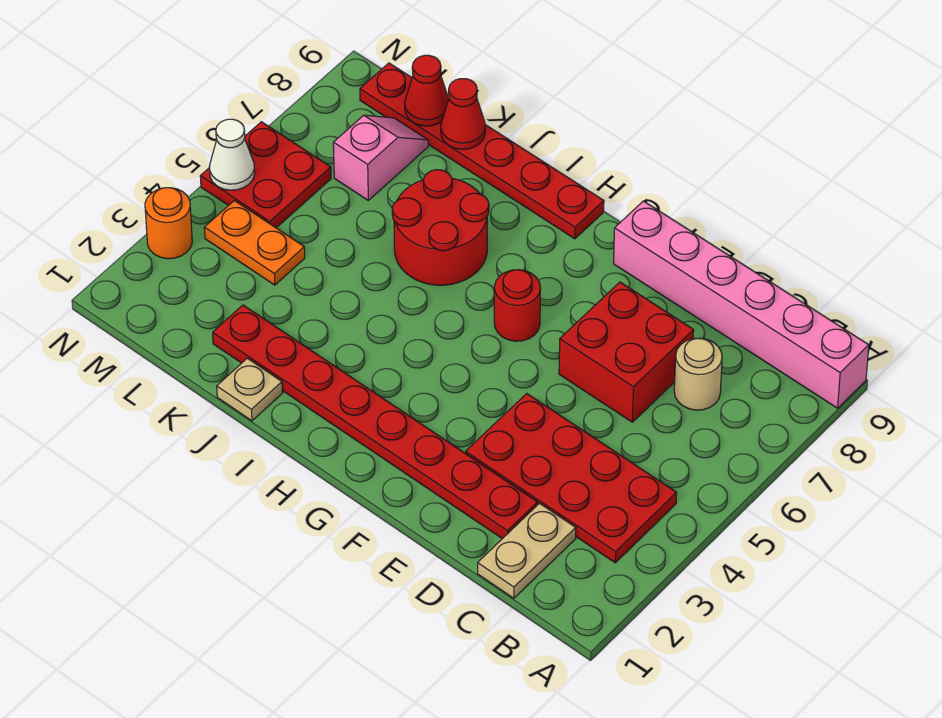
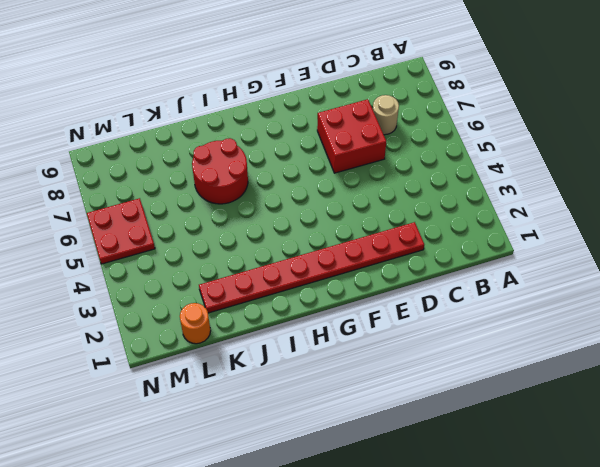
orange 1x1 round brick [180,303,211,344] -> orange 1x1 round brick moved to [145,188,192,259]
none -> pink 1x6 brick [614,201,869,408]
none -> red 2x4 plate [466,394,677,563]
none -> tan 1x2 plate [478,503,576,598]

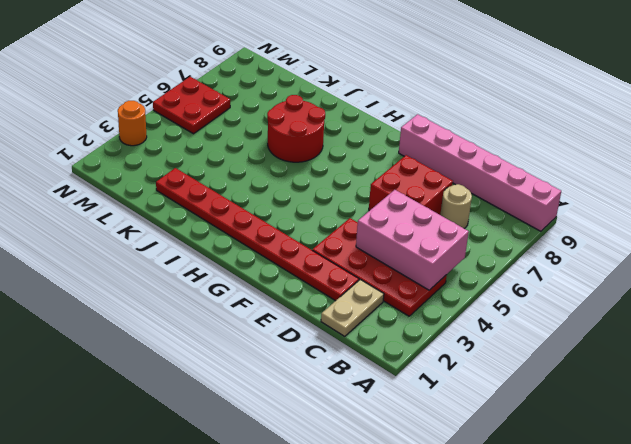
pink 2x3 brick [356,190,469,290] -> none
none -> red 1x1 round brick [494,270,540,341]
none -> red 1x6 plate [360,63,604,239]
none -> tan 1x1 plate [217,358,283,421]

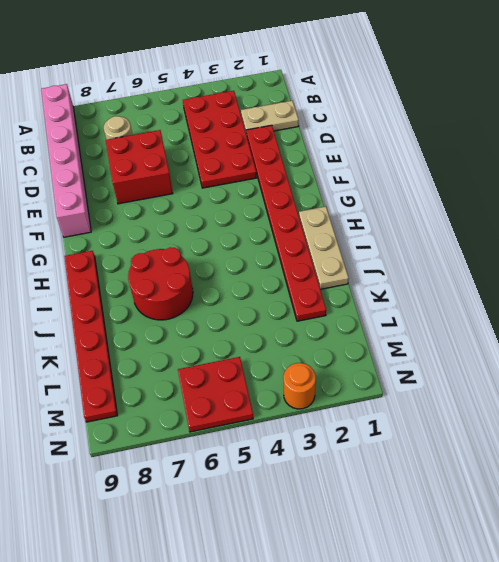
tan 1x3 plate [299,207,349,289] -> tan 1x1 plate [217,358,283,421]
none -> red 1x1 round brick [494,270,540,341]
none -> orange 1x2 plate [204,201,305,285]
none -> pink 1x2 slope [333,115,428,200]

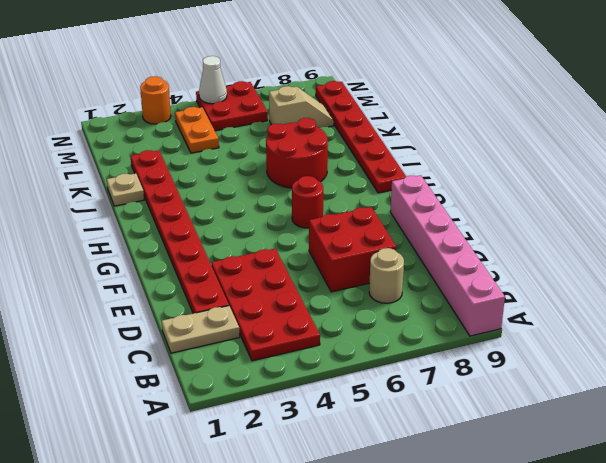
tan 1x2 slope [269,86,334,128] -> pink 1x2 slope [333,115,428,200]
none -> red 1x1 cone [441,79,485,149]
none -> red 1x1 cone [405,55,449,126]

